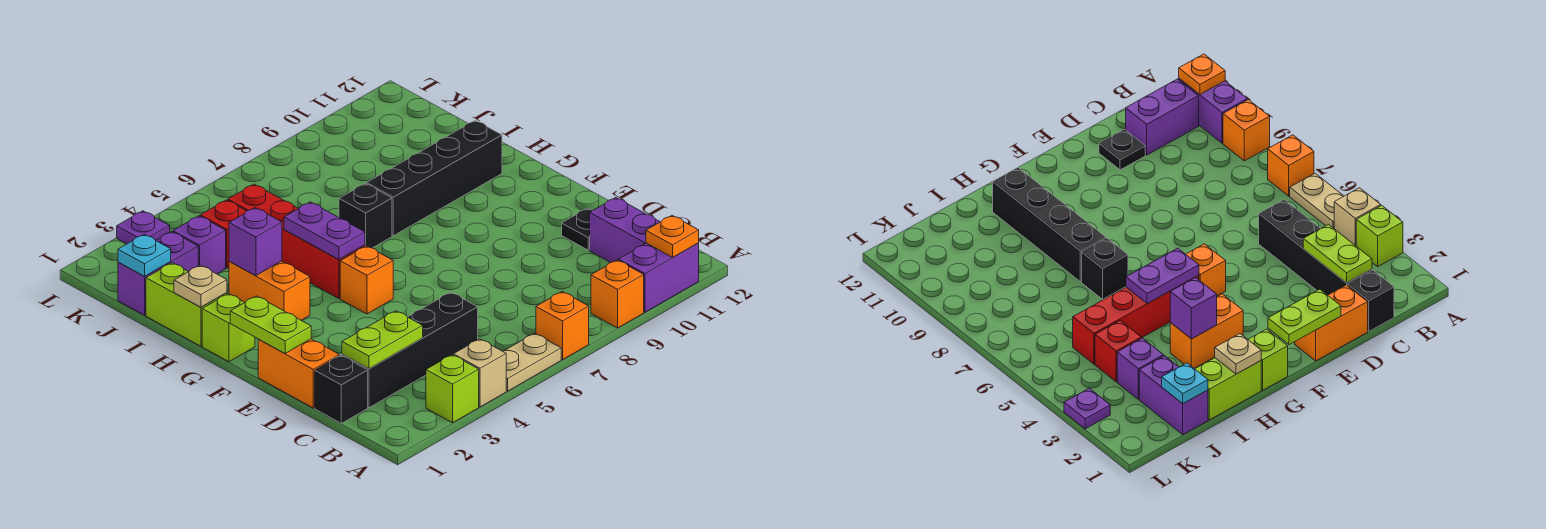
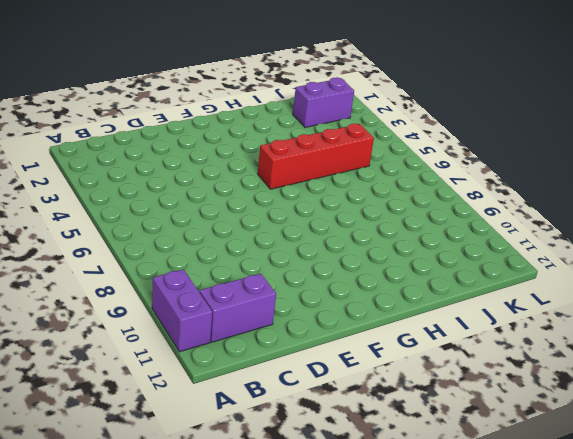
purple 1x2 brick [293,77,354,127] -> purple 1x2 brick turned to [118,232,198,315]
none -> lime 1x1 brick [426,355,479,423]
none -> tan 1x1 brick [453,339,506,407]
none -> tan 1x2 plate [503,333,561,391]

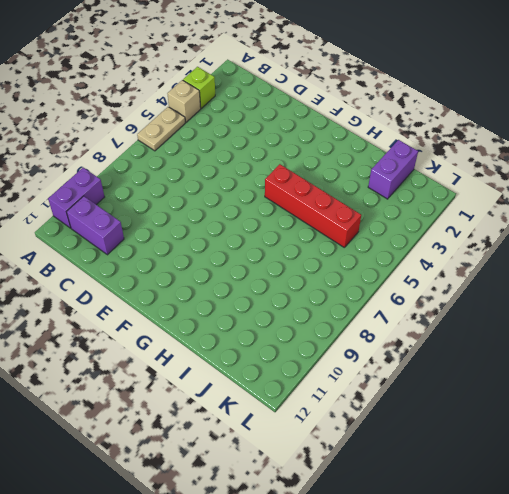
none -> orange 1x1 brick [536,292,589,360]
none -> orange 1x1 brick [591,260,644,328]
none -> black 1x1 brick [315,355,368,423]

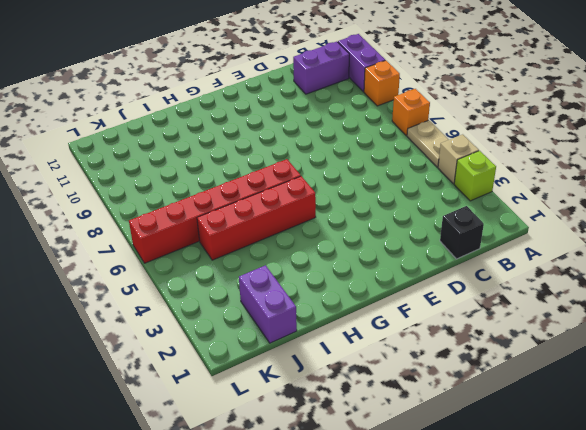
red 1x6 brick [129,159,301,263] -> none
none -> black 1x4 brick [342,292,478,408]
none -> orange 1x2 brick [258,339,339,408]
none -> black 1x1 plate [562,208,593,250]

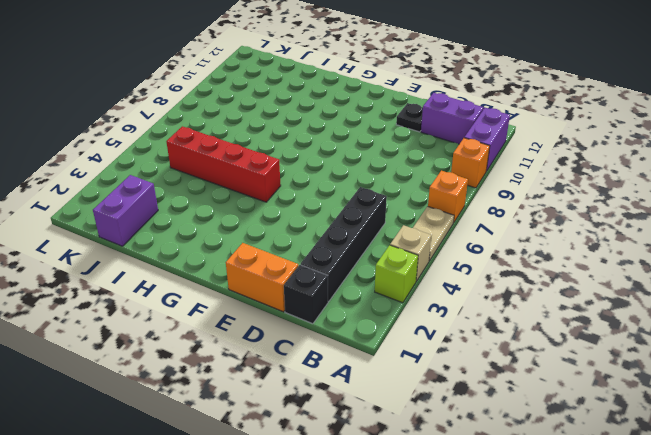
none -> orange 1x1 brick [340,246,393,314]
none -> lime 1x1 brick [202,294,255,362]
none -> orange 1x2 brick [229,261,310,320]

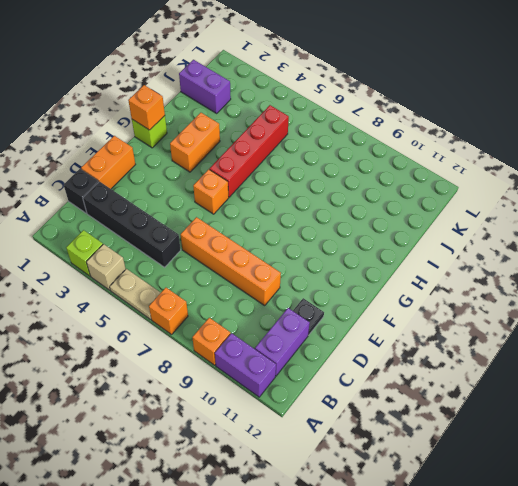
orange 1x4 brick [181,217,281,305] -> none
orange 1x1 brick [128,85,165,130] -> none
none -> lime 1x2 brick [146,263,227,346]
none -> black 1x1 brick [339,183,392,248]
none -> black 1x4 brick [367,120,502,236]

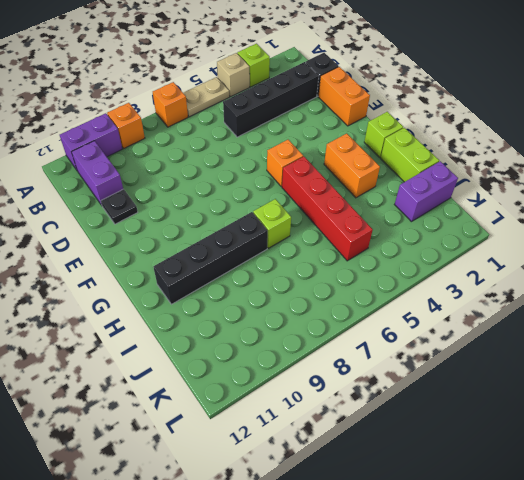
lime 1x1 brick [253,199,291,248] -> black 1x1 brick [339,183,392,248]
none -> purple 1x1 brick [173,216,226,274]
none -> red 1x1 brick [200,200,246,268]
none -> purple 1x1 plate [117,211,170,244]

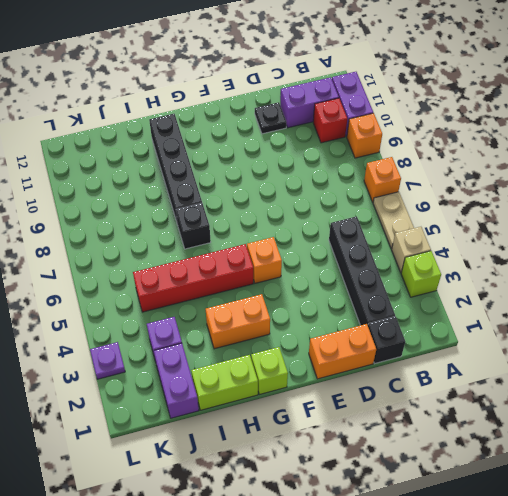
red 1x1 brick [313,98,347,143] -> red 1x1 brick moved to [200,200,246,268]
none -> orange 1x1 plate [646,216,699,257]
none -> lime 1x2 plate [342,311,423,369]
none -> lime 1x2 plate [230,296,311,353]

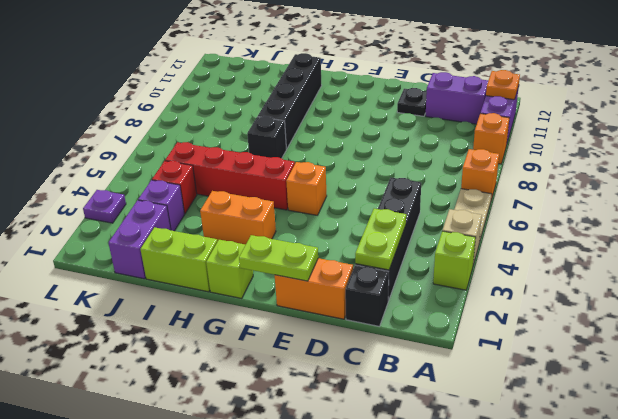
none -> purple 1x2 plate [284,202,365,260]
none -> tan 1x1 plate [174,265,227,307]
none -> purple 1x1 brick [229,208,282,276]

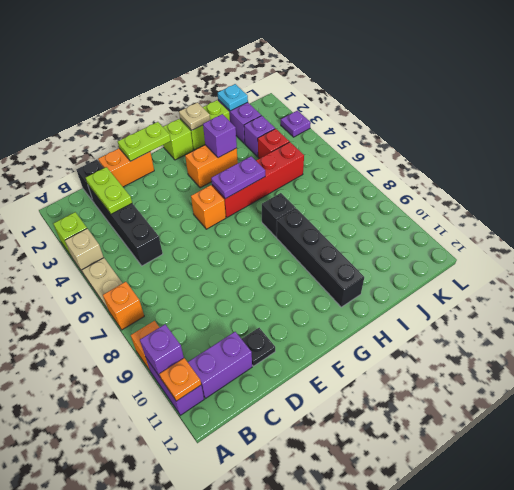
purple 1x1 brick [140,324,184,377] -> none

